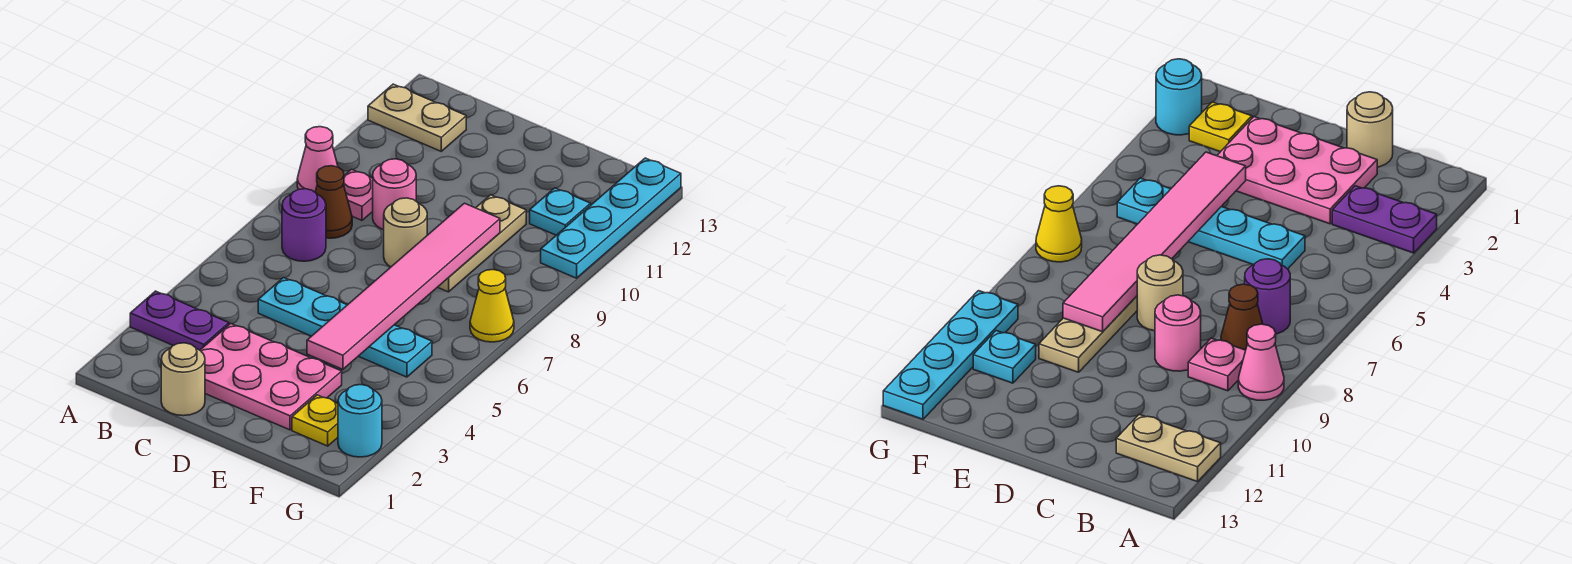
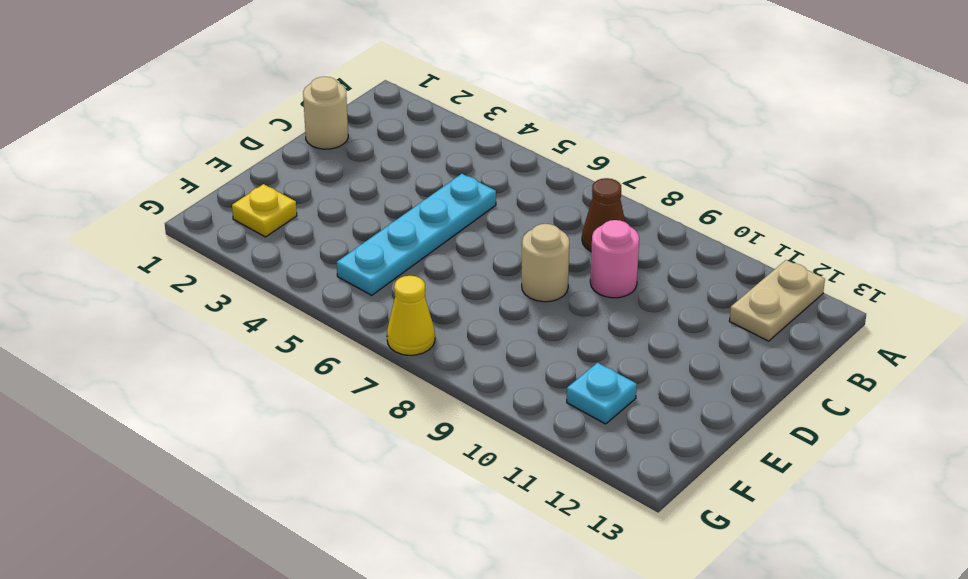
none -> purple 1x2 plate [130,291,229,350]
none -> pink 1x1 cone [297,127,338,192]
none -> purple 1x1 round brick [282,189,326,261]

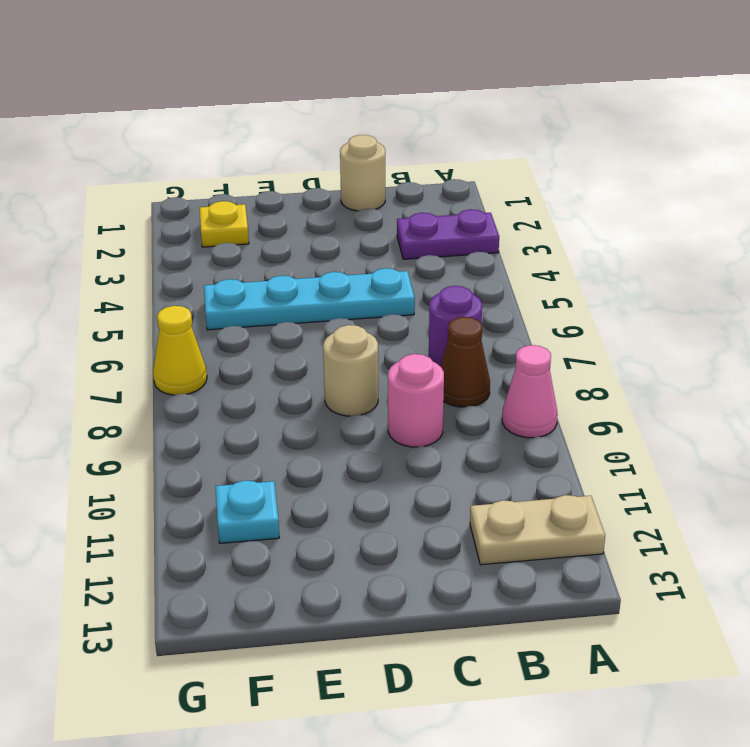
none -> pink 1x1 plate [343,169,373,220]
none -> pink 2x3 plate [200,324,342,430]
none -> tan 1x3 plate [438,195,526,292]

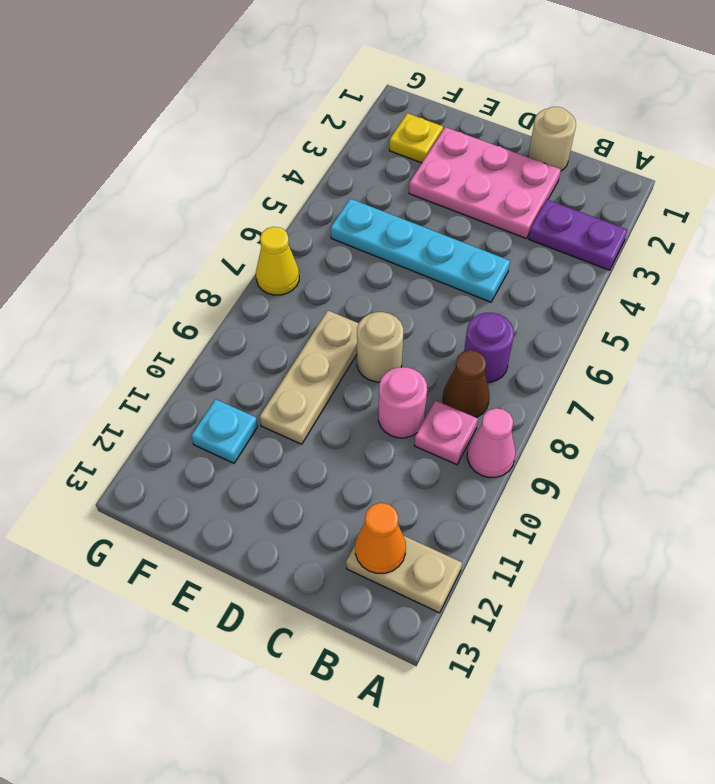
orange 1x1 cone [355,503,406,573] -> none
none -> cyan 1x1 round brick [338,385,382,457]
none -> cyan 1x4 plate [541,158,681,278]
none -> pink 1x6 tile [307,203,500,369]

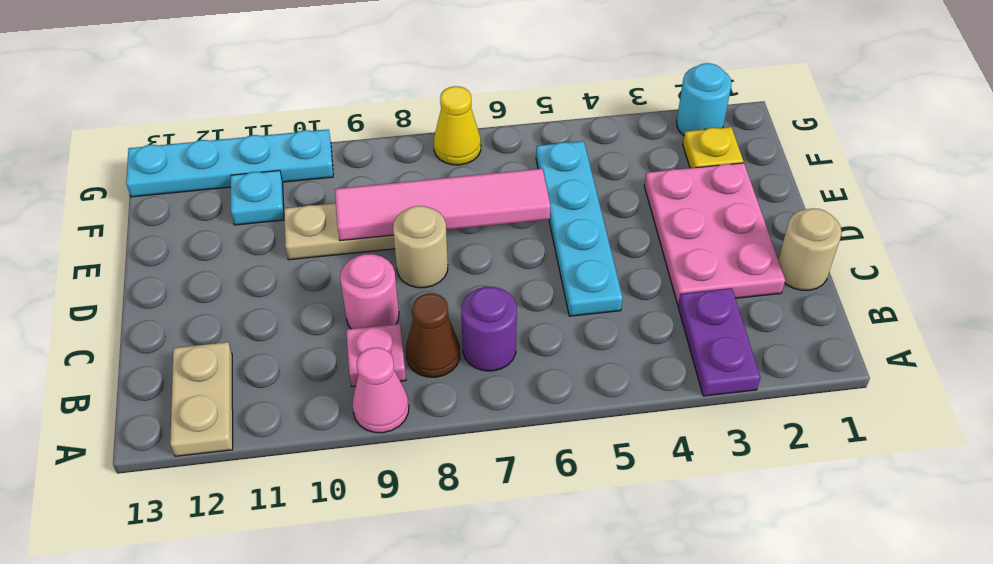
pink 1x4 tile [335,169,550,241] -> pink 1x6 tile [307,203,500,369]

